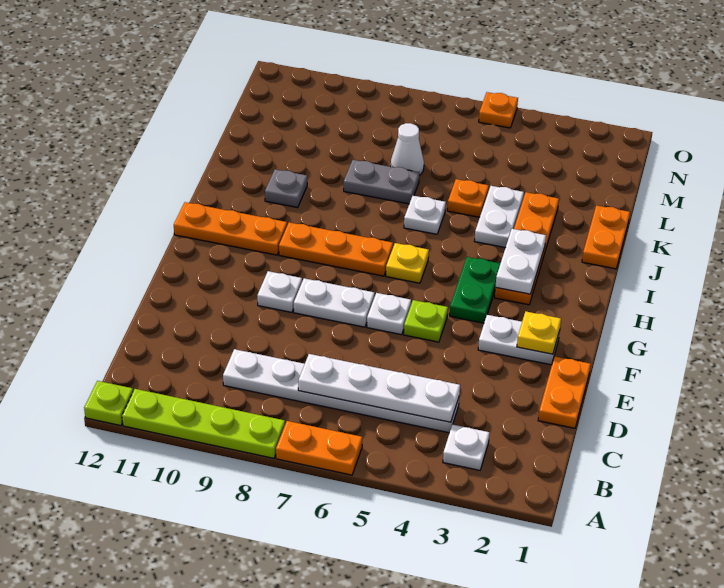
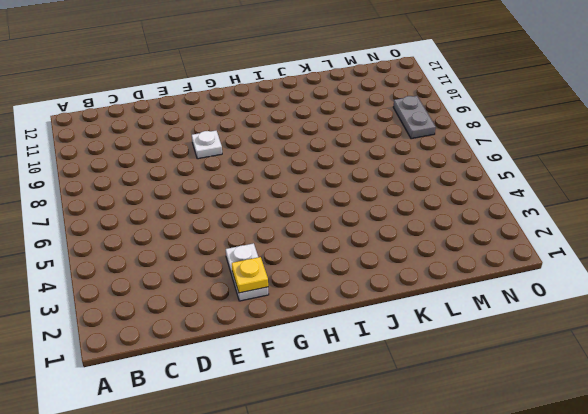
grey 1x2 plate [393,96,436,139] -> grey 1x2 plate moved to [344,160,419,204]
none -> orange 1x2 plate [276,421,362,475]
none -> lime 1x4 plate [122,389,285,458]
none -> lime 1x1 plate [84,381,133,426]

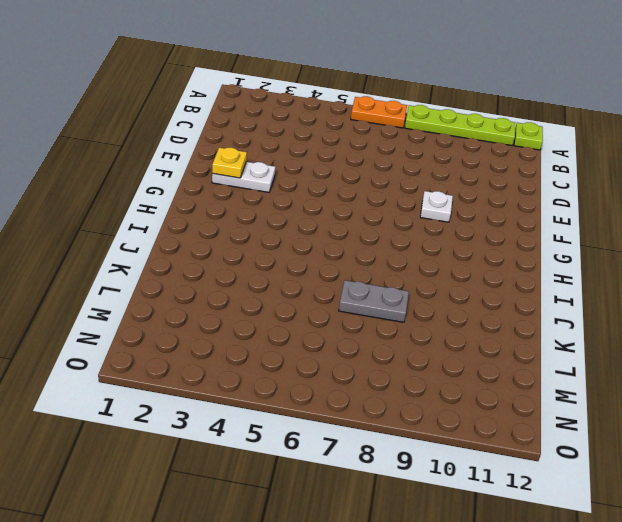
none -> white 1x1 plate [443,424,489,470]
none -> white 1x6 plate [223,349,459,433]
none -> orange 1x2 plate [538,356,591,428]

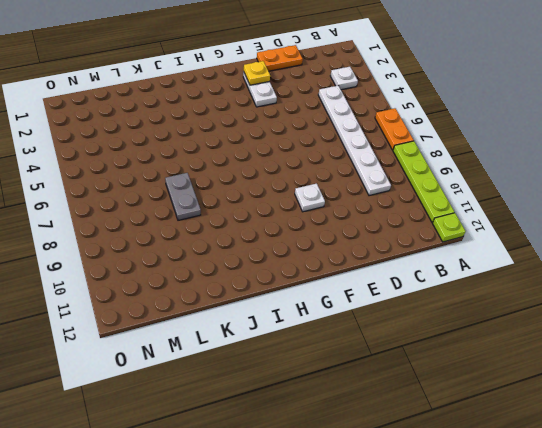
none -> lime 1x1 plate [404,300,448,342]
none -> white 1x1 plate [367,293,411,335]
none -> white 1x2 plate [294,278,374,327]

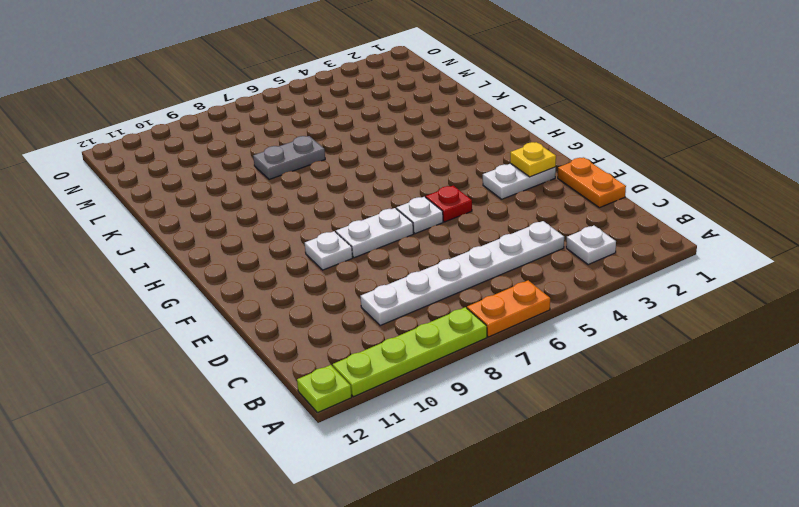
red 1x1 plate [426,186,472,222] -> lime 1x1 plate [404,300,448,342]
none -> green 1x2 plate [450,257,500,323]
none -> orange 1x4 plate [495,192,559,305]
none -> yellow 1x1 plate [386,243,429,283]

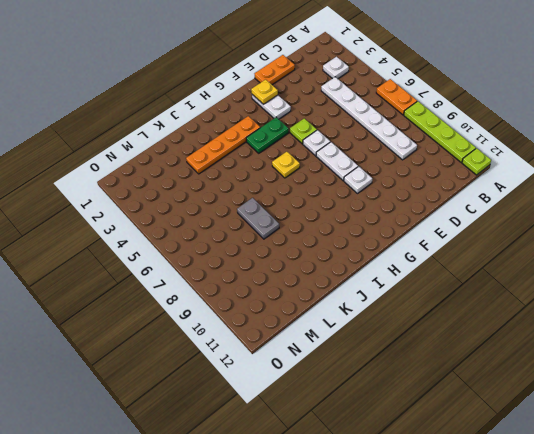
none -> orange 1x3 plate [279,222,393,276]
none -> orange 1x3 plate [174,202,287,255]
none -> orange 1x2 plate [582,205,630,269]

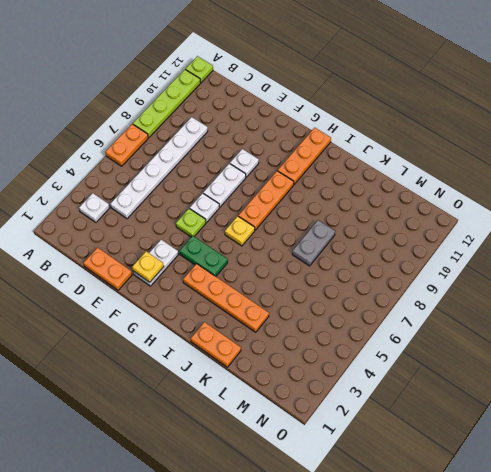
none -> white 1x2 plate [475,186,524,248]
none -> white 1x1 plate [404,196,446,234]
none -> grey 1x1 plate [265,169,307,208]

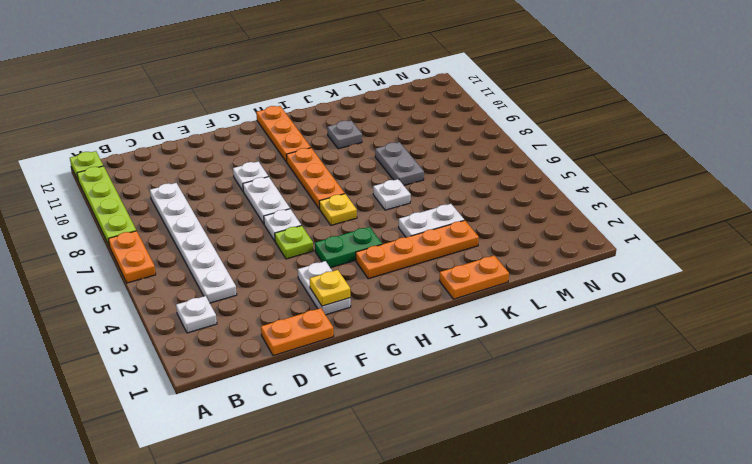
none -> orange 1x1 plate [447,179,489,217]
none -> white 1x1 cone [391,123,424,175]
none -> orange 1x1 plate [479,92,518,128]

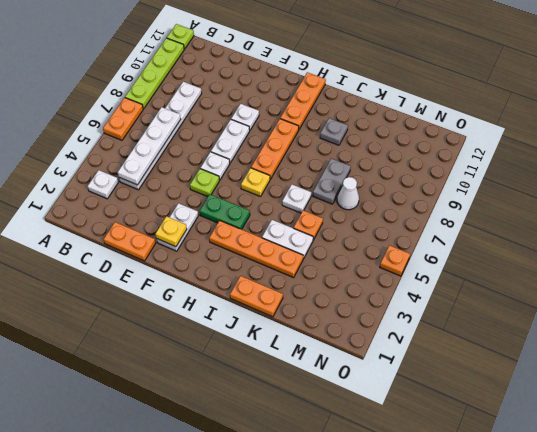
none -> white 1x2 plate [495,229,546,294]

